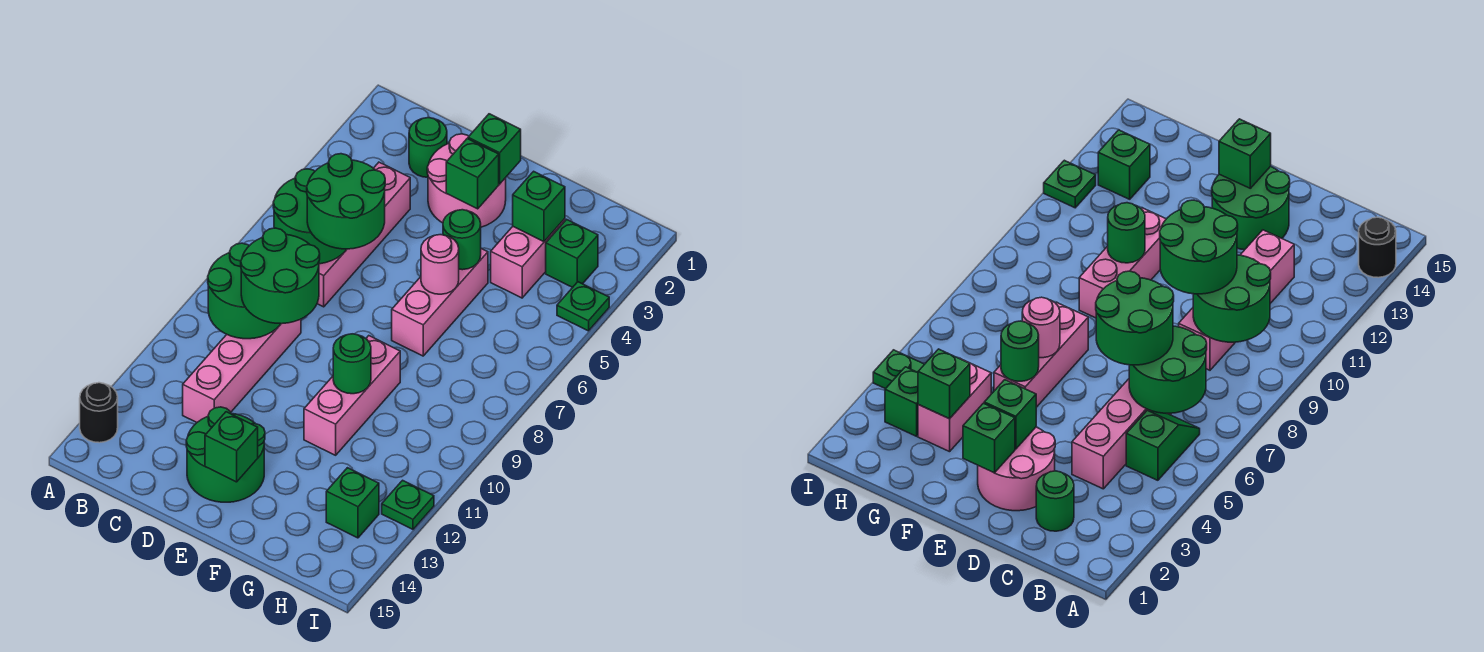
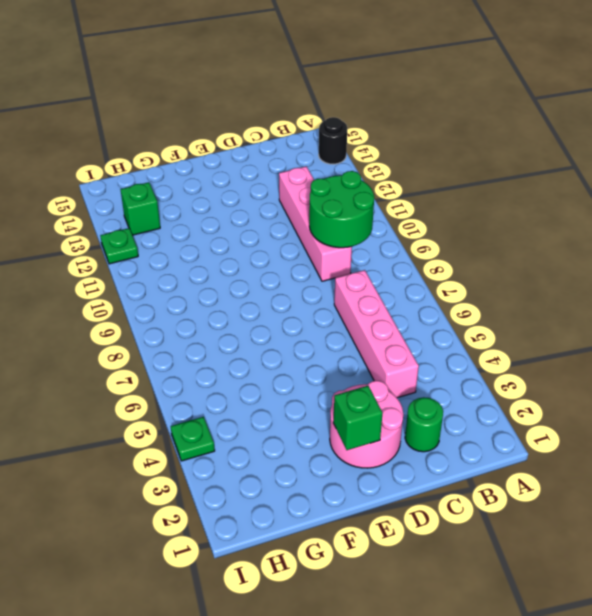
none -> green 1x2 slope [1126,410,1200,480]
none -> green 2x2 round brick [186,407,265,502]
none -> pink 1x3 brick [392,248,488,356]

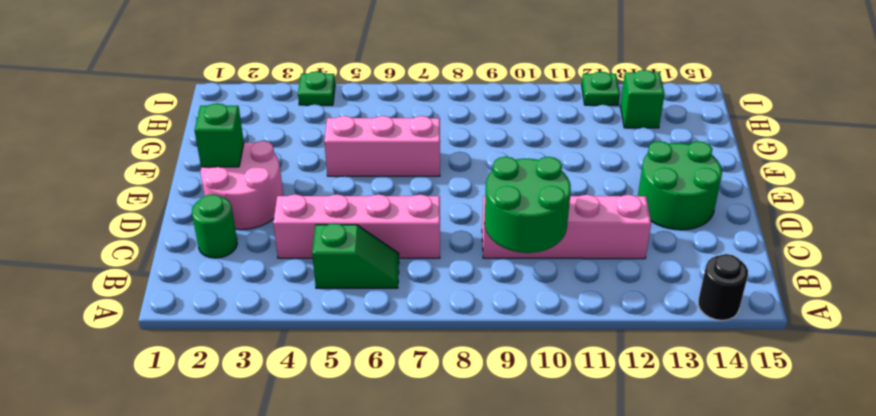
none -> pink 1x3 brick [304,336,400,455]
none -> pink 1x2 brick [491,219,565,298]
none -> green 1x1 brick [546,219,598,287]

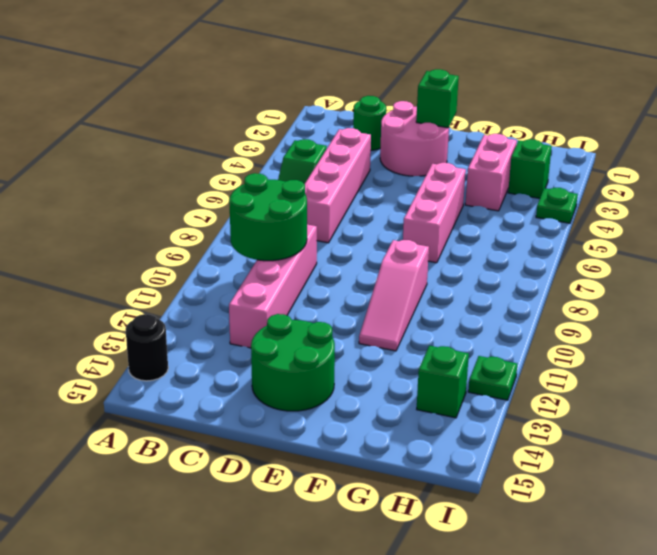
pink 1x3 slope [359,240,429,351] -> pink 1x3 brick [304,336,400,455]
none -> green 2x2 round brick [273,169,346,264]
none -> green 1x1 brick [446,139,499,209]
none -> green 1x1 brick [205,412,258,482]

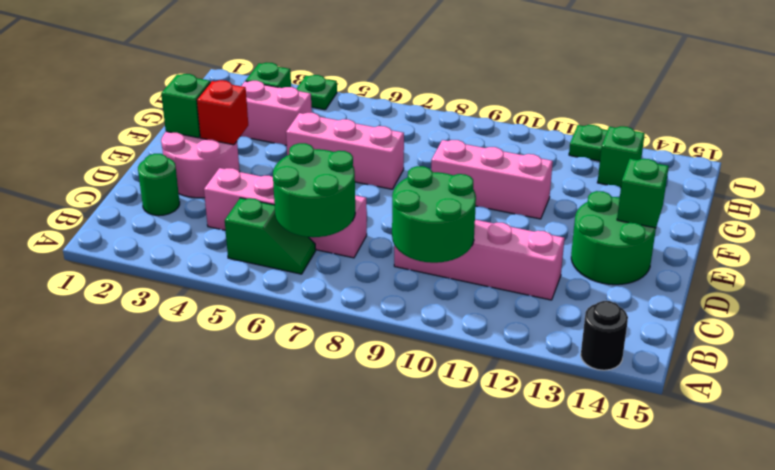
red 1x1 brick [197,80,248,145] -> green 1x1 brick [446,139,499,209]
none -> green 1x1 round brick [443,210,481,270]
none -> pink 1x1 round brick [421,235,459,294]
none -> green 1x1 round brick [333,334,371,394]

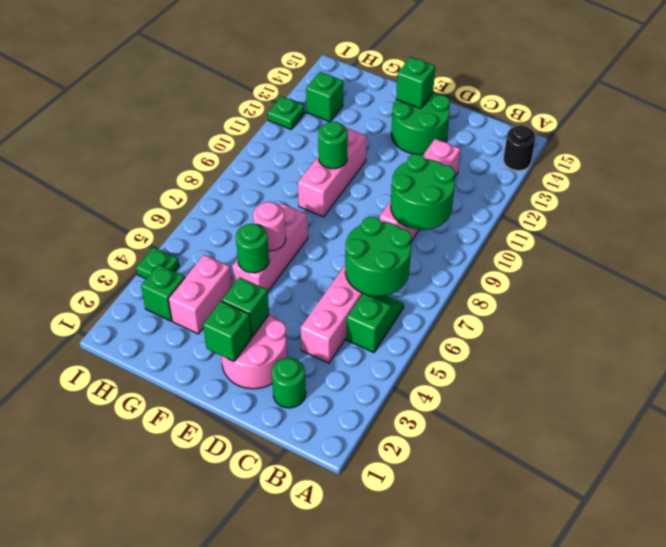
none -> green 1x1 brick [513,171,565,242]
none -> green 2x2 round brick [307,154,385,249]
none -> green 2x2 round brick [241,228,320,324]

